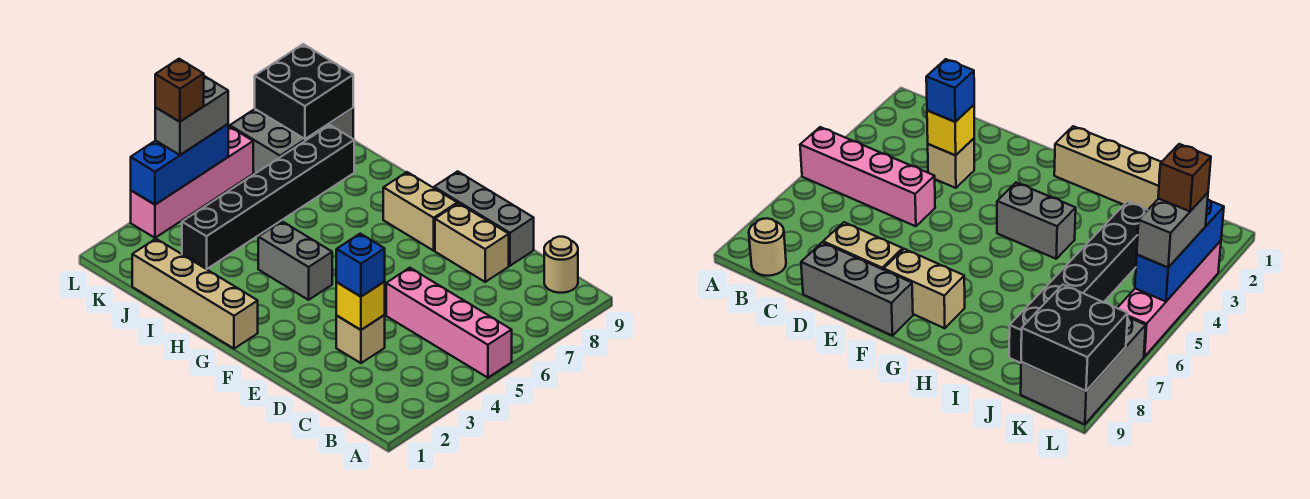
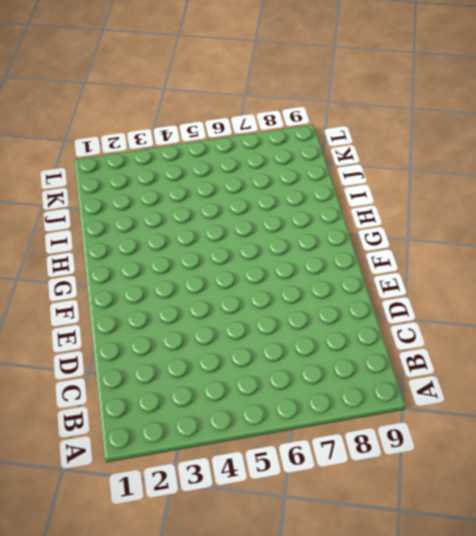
none -> pink 1x4 brick [386,268,512,378]
none -> tan 1x1 round brick [544,237,578,293]
none -> tan 1x1 brick [336,315,385,363]

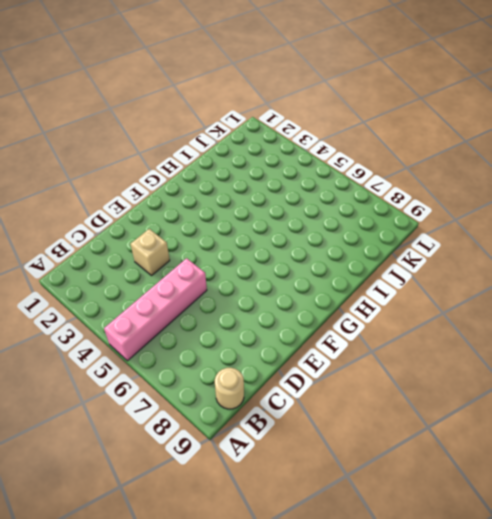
none -> tan 1x2 brick [435,203,509,282]
none -> grey 1x3 brick [434,171,534,266]
none -> tan 1x2 brick [383,172,457,251]

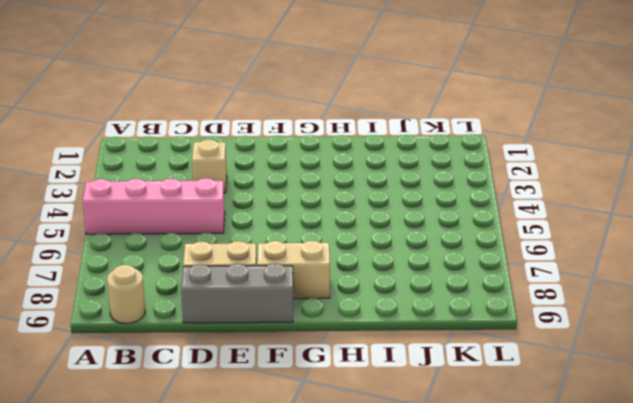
none -> tan 1x4 brick [132,239,258,349]
none -> grey 1x2 brick [258,221,332,300]
none -> black 1x6 brick [182,125,354,269]

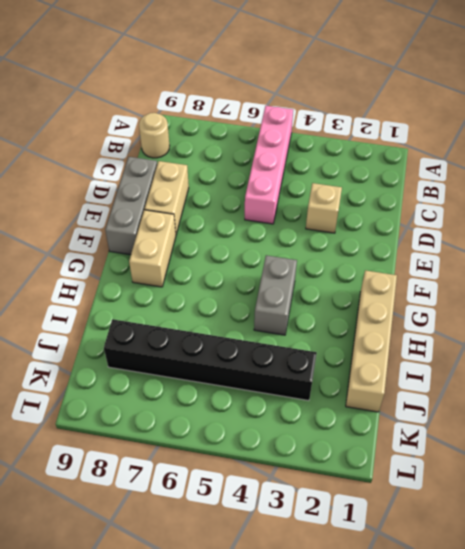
none -> grey 2x3 brick [230,108,353,173]
none -> pink 1x4 brick [131,126,253,238]
none -> yellow 1x1 brick [336,282,385,330]

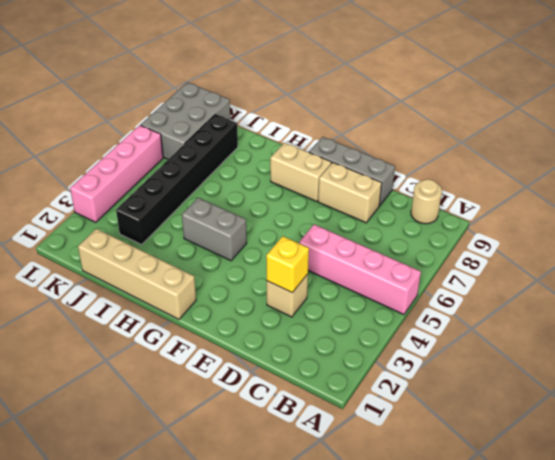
none -> black 2x2 brick [255,44,353,139]
none -> blue 1x3 brick [131,124,228,205]
none -> blue 1x1 brick [336,234,385,297]

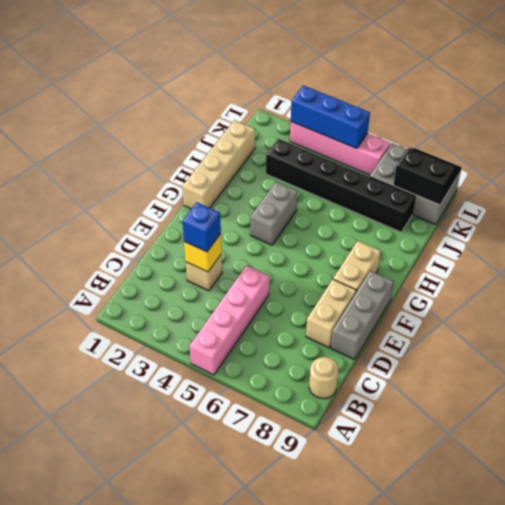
black 2x2 slope [393,148,462,205] -> black 2x2 brick [255,44,353,139]
none -> grey 1x2 brick [155,76,228,155]
none -> brown 1x1 brick [155,59,204,122]

